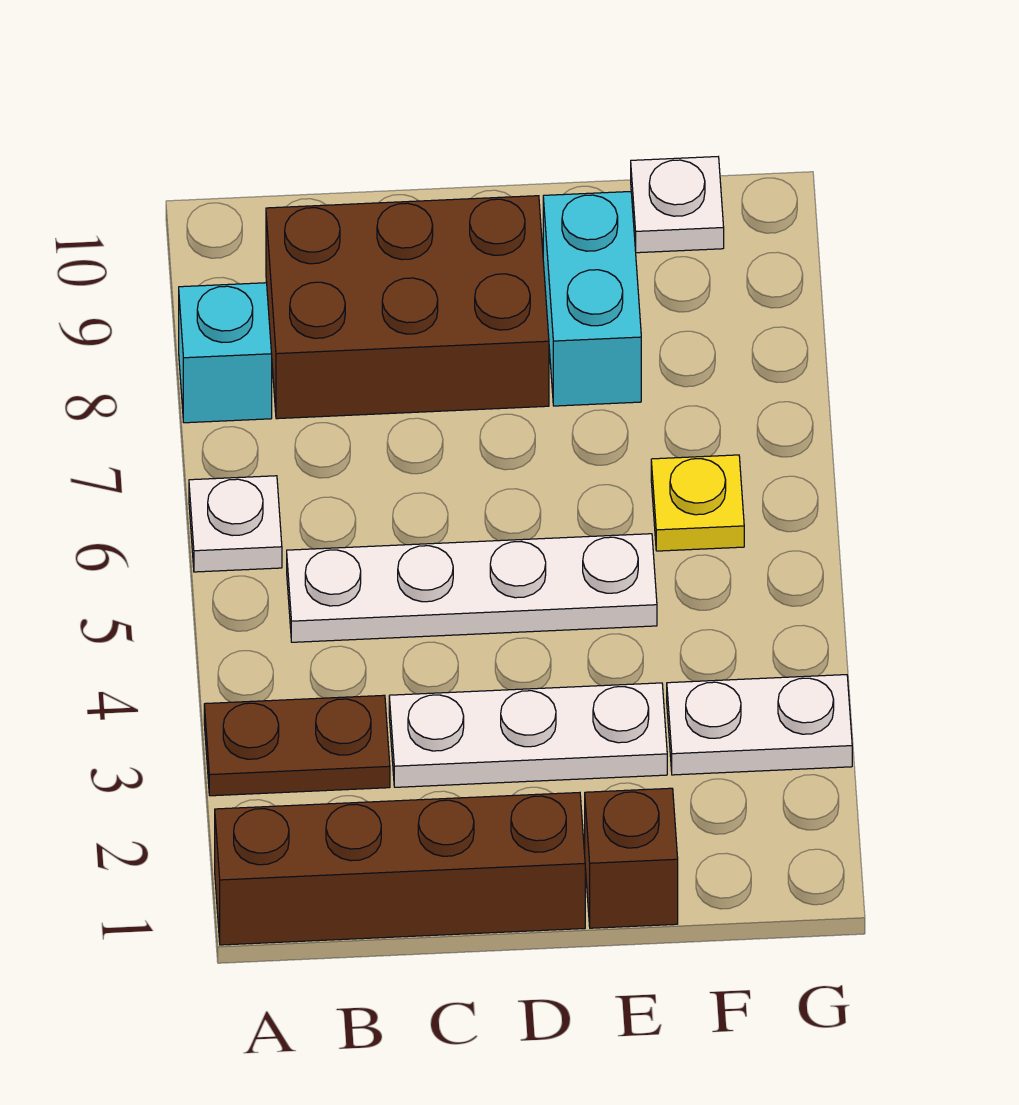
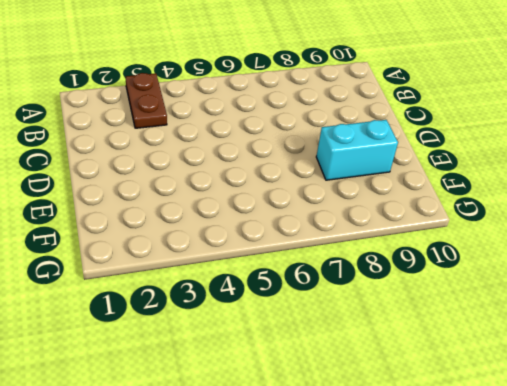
none -> brown 1x4 brick [215,793,585,945]
none -> white 1x1 plate [189,476,282,572]
none -> cyan 1x1 brick [179,283,272,423]

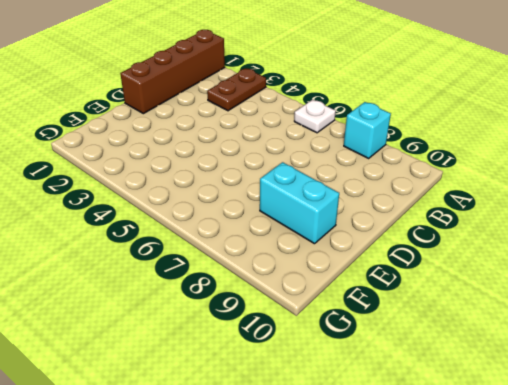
none -> white 1x4 plate [287,534,657,642]
none -> brown 2x3 brick [266,196,549,419]
none -> white 1x3 plate [389,683,667,787]

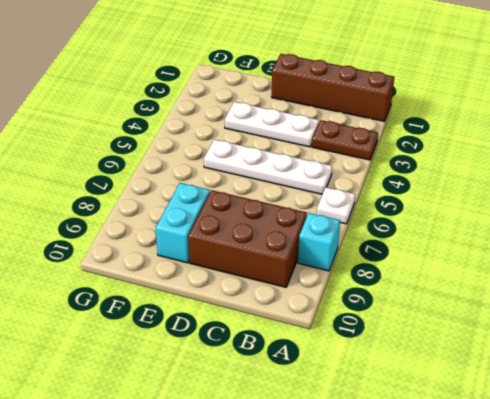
none -> brown 1x1 brick [585,788,678,928]
none -> white 1x2 plate [667,675,852,775]
none -> yellow 1x1 plate [651,455,744,551]

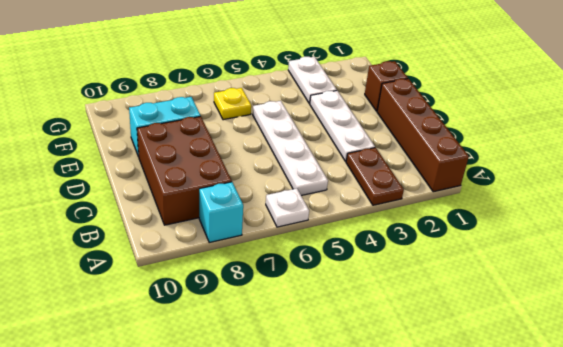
none -> white 1x1 plate [631,157,724,253]

